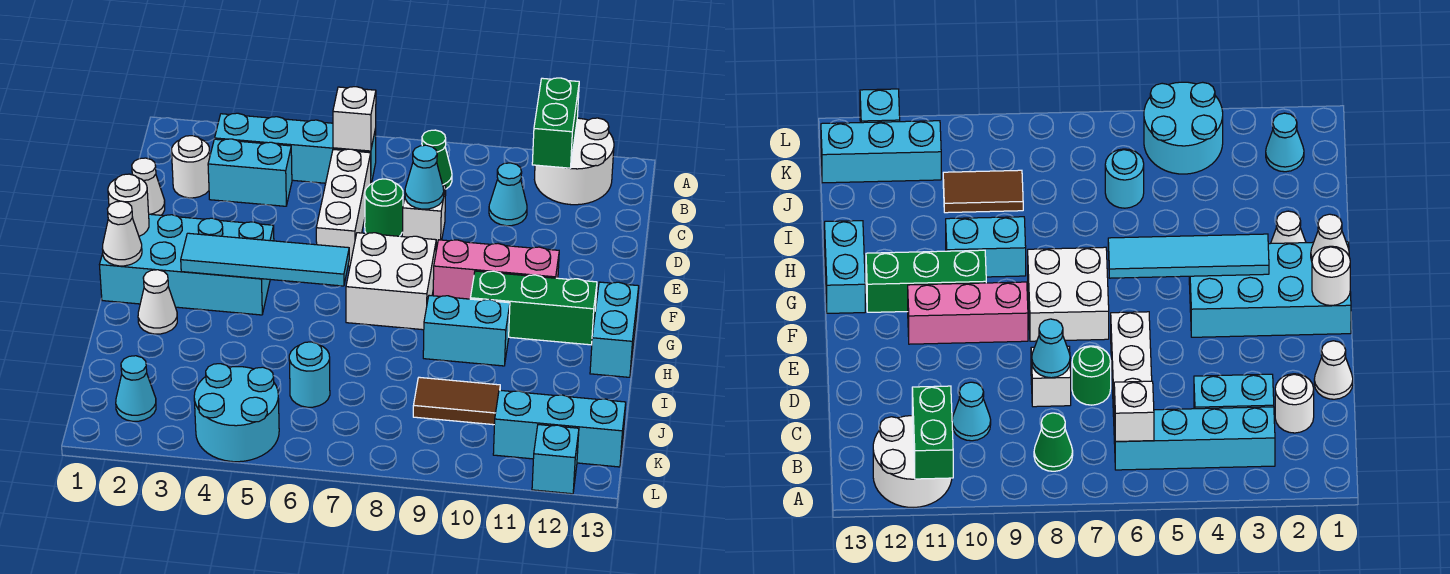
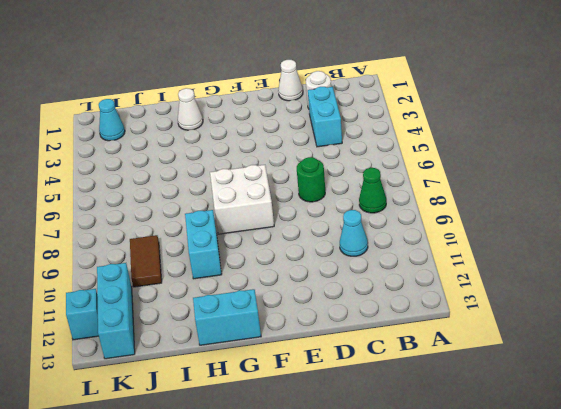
none -> white 2x2 round brick [535,118,614,205]
none -> cyan 1x4 brick [215,113,376,184]
none -> white 1x3 brick [316,149,371,267]

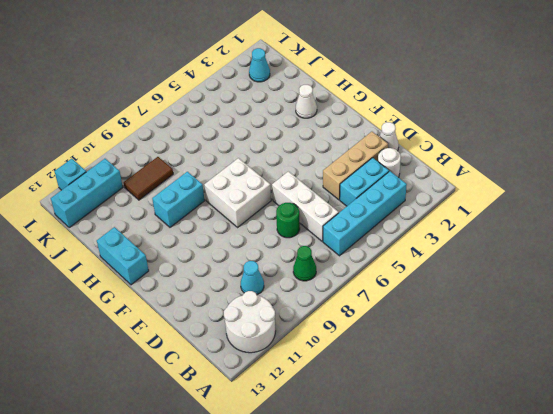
tan 1x3 brick [323,132,388,200] -> none
none -> white 1x1 brick [402,186,446,247]
none -> cyan 2x4 brick [100,214,274,315]
none -> pink 1x3 brick [433,240,559,299]

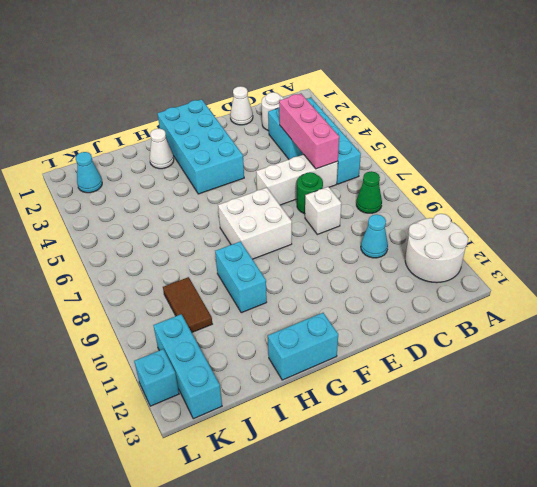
pink 1x3 brick [279,94,339,169] -> pink 1x3 brick moved to [433,240,559,299]
none -> green 1x3 brick [470,271,597,345]
none -> cyan 1x1 round brick [289,342,330,407]
none -> cyan 2x2 round brick [194,364,279,462]

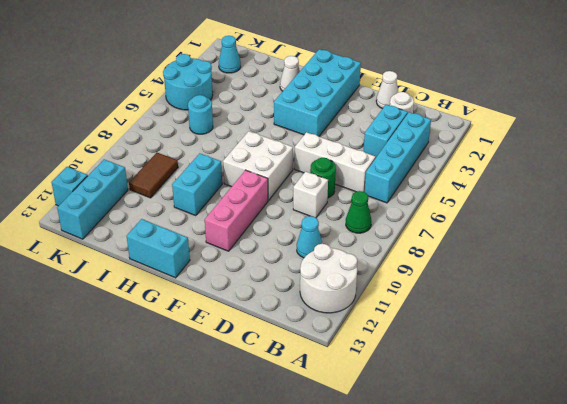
none -> green 1x3 brick [470,271,597,345]
none -> green 1x2 brick [532,78,579,168]
none -> white 1x1 brick [333,87,376,151]

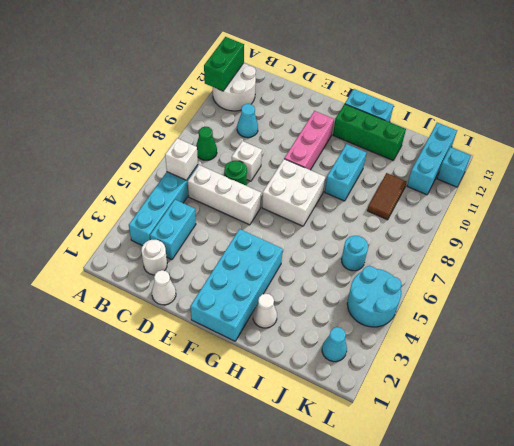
green 1x2 brick [204,37,244,91] -> green 1x2 brick turned to [532,78,579,168]
green 1x3 brick [333,104,406,160] -> green 1x3 brick turned to [470,271,597,345]
none -> cyan 1x1 cone [405,145,444,209]
none -> white 1x1 round brick [108,174,149,236]
none -> white 1x1 cone [103,201,142,266]

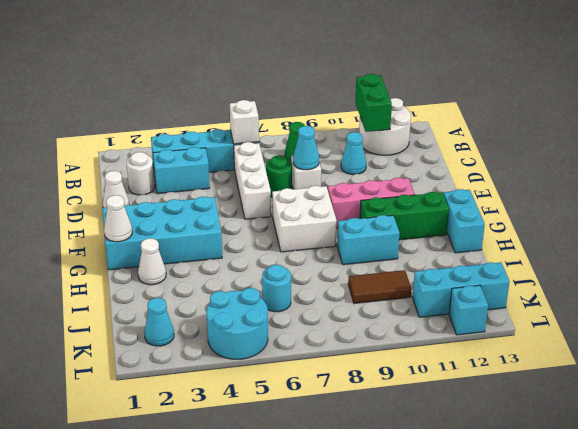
none -> white 1x1 round brick [108,174,149,236]
none -> cyan 1x4 tile [181,233,349,286]

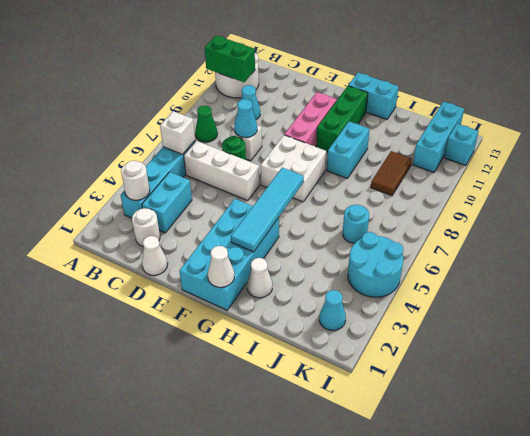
white 1x1 round brick [121,161,150,200] -> white 1x1 round brick moved to [108,174,149,236]

